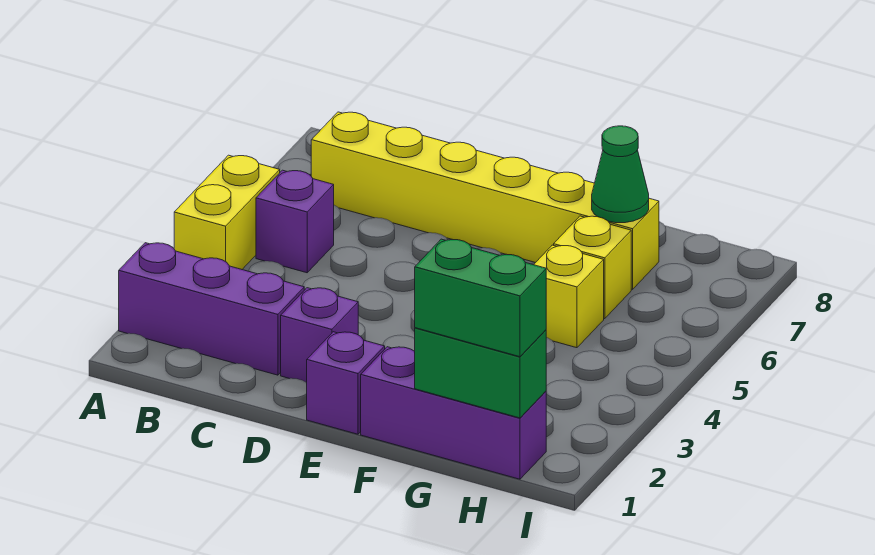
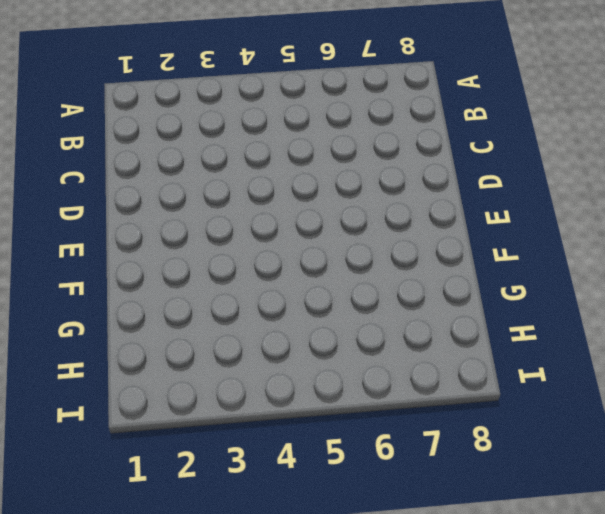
none -> purple 1x3 brick [119,243,304,375]
none -> yellow 1x2 brick [174,155,280,269]
none -> purple 1x1 brick [256,170,334,273]

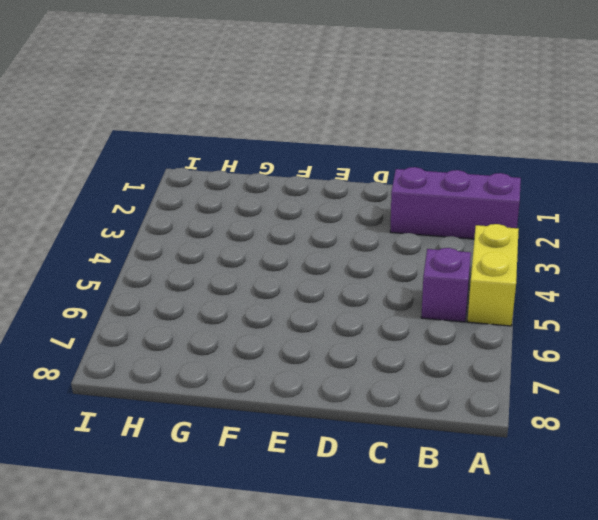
none -> yellow 1x6 brick [311,112,659,289]
none -> purple 1x1 brick [281,288,358,383]
none -> purple 1x1 brick [307,332,385,434]

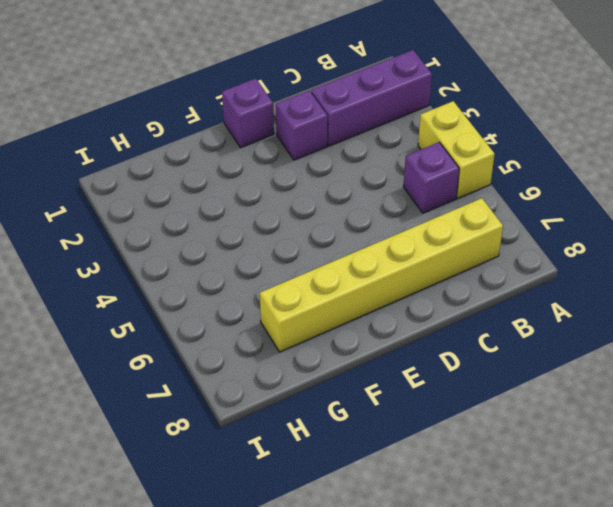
none -> purple 1x3 brick [361,347,546,479]
none -> yellow 1x1 brick [534,245,604,348]
none -> yellow 1x1 brick [554,216,631,319]

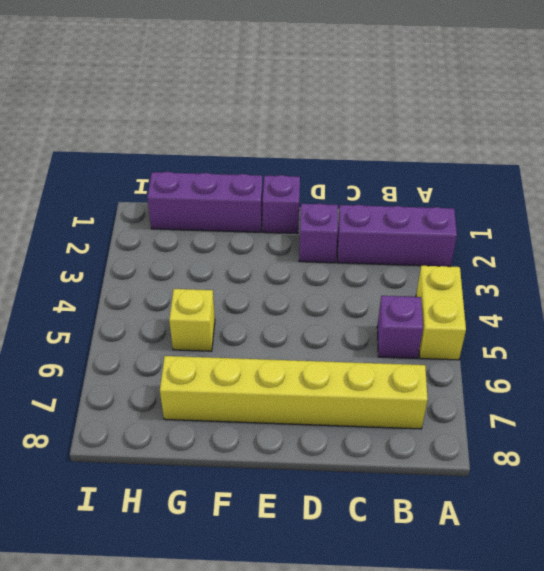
none -> yellow 1x1 brick [554,216,631,319]
none -> green 1x2 brick [415,328,546,418]
none -> green 1x1 cone [592,126,649,223]

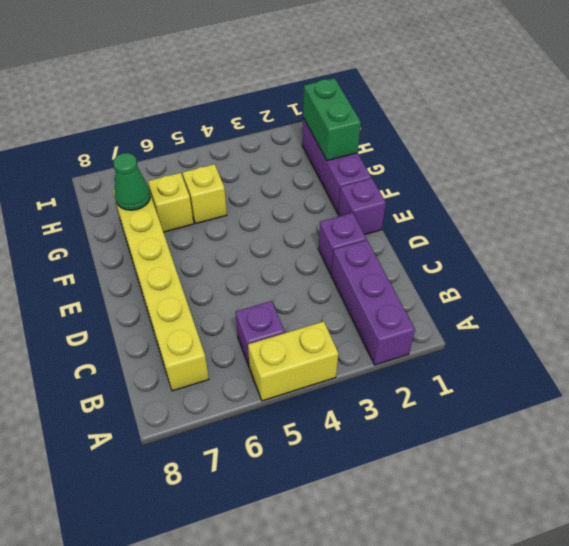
none -> green 1x2 brick [415,239,546,357]

